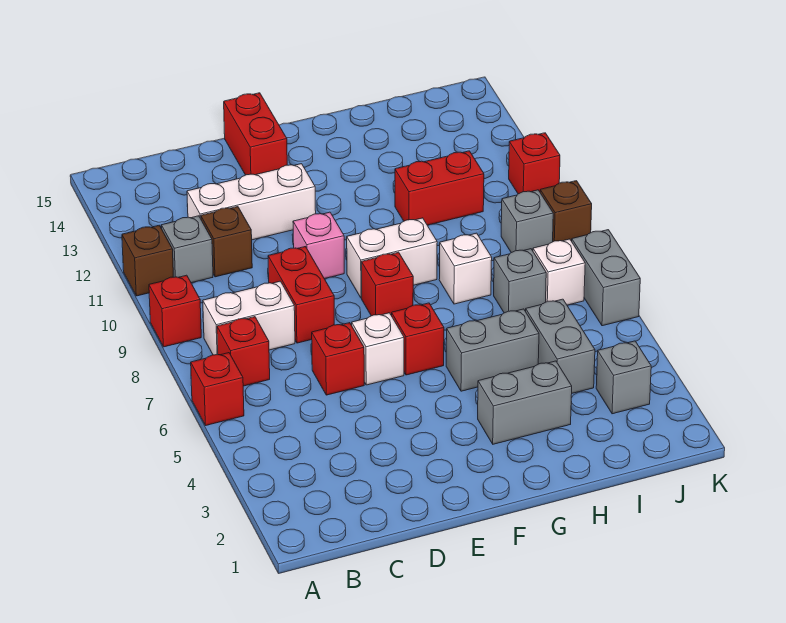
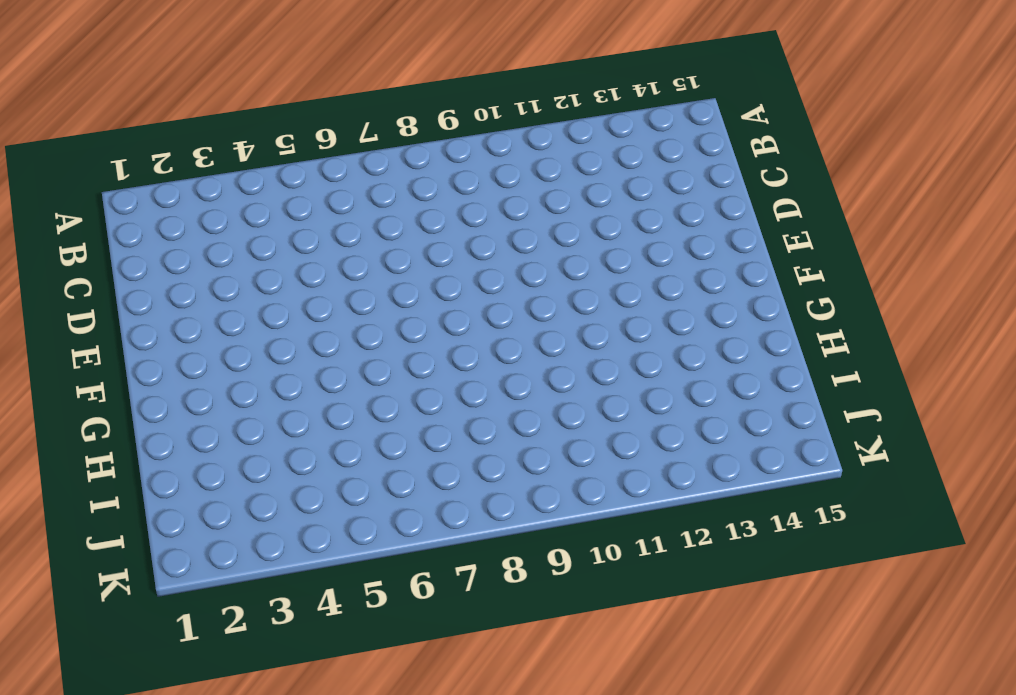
none -> red 1x1 brick [191,353,244,425]
none -> red 1x1 brick [149,275,201,347]
none -> brown 1x1 brick [122,225,173,296]

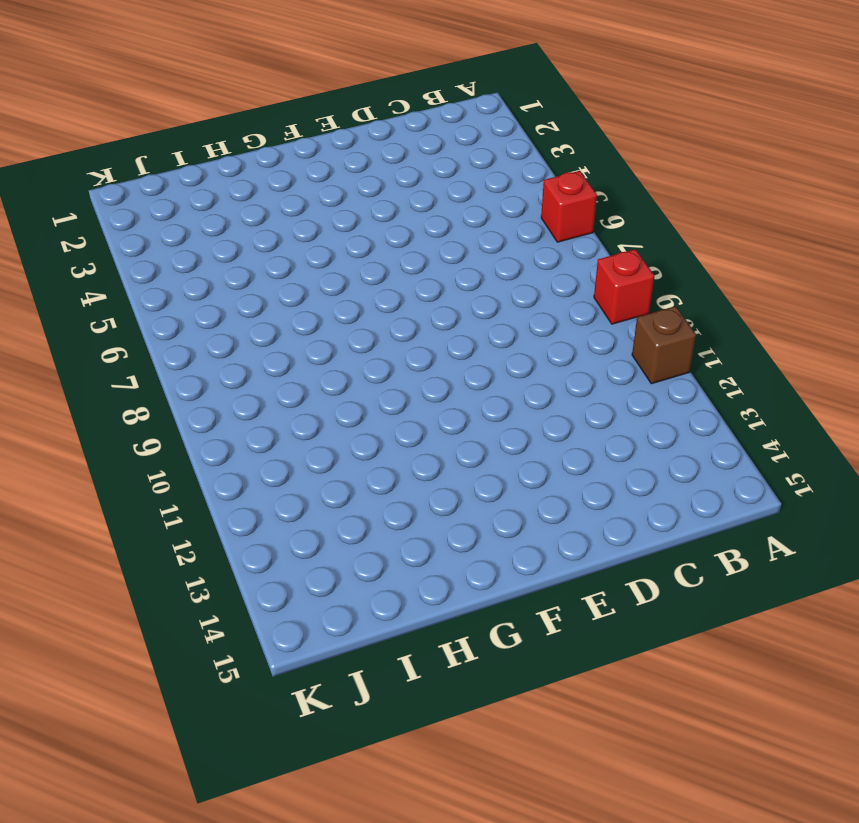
none -> red 1x1 brick [217,317,270,386]
none -> white 1x2 brick [203,281,295,355]
none -> grey 1x1 brick [161,216,213,283]

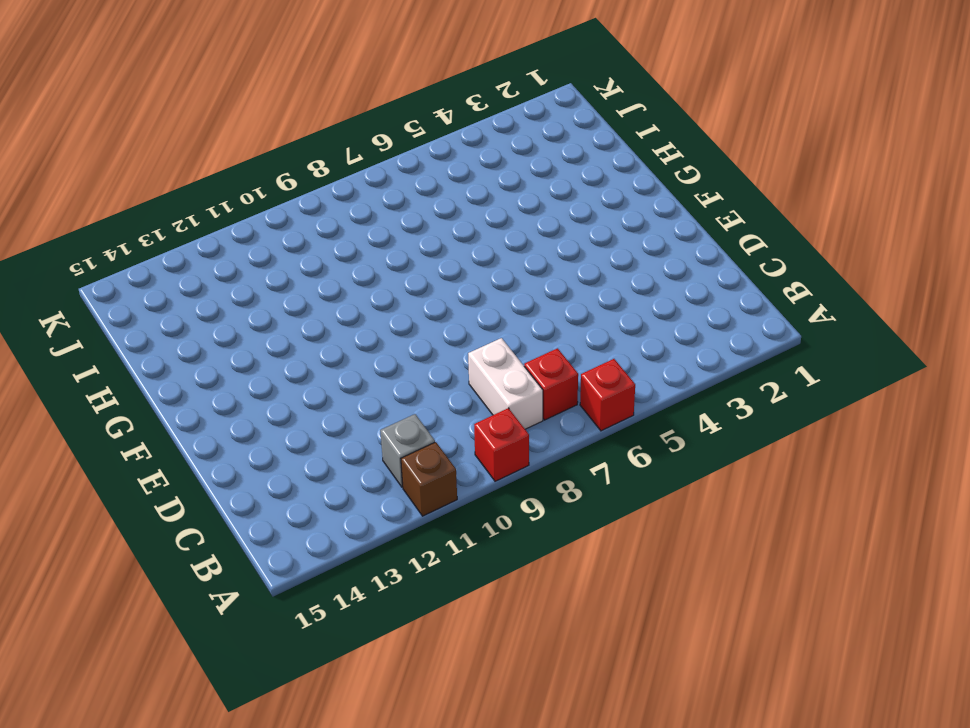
none -> brown 1x1 brick [201,207,252,277]
none -> white 1x3 brick [187,164,316,240]
none -> red 1x1 brick [312,323,364,395]

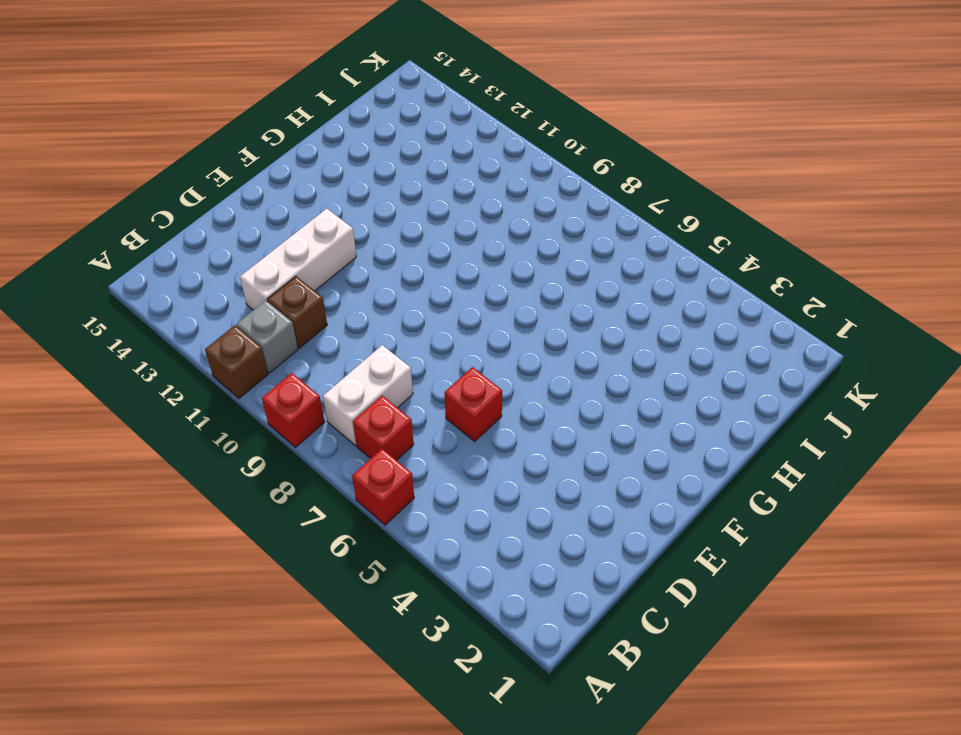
none -> red 1x2 brick [268,247,334,343]
none -> white 1x1 brick [352,313,404,385]
none -> pink 1x1 brick [293,212,344,279]

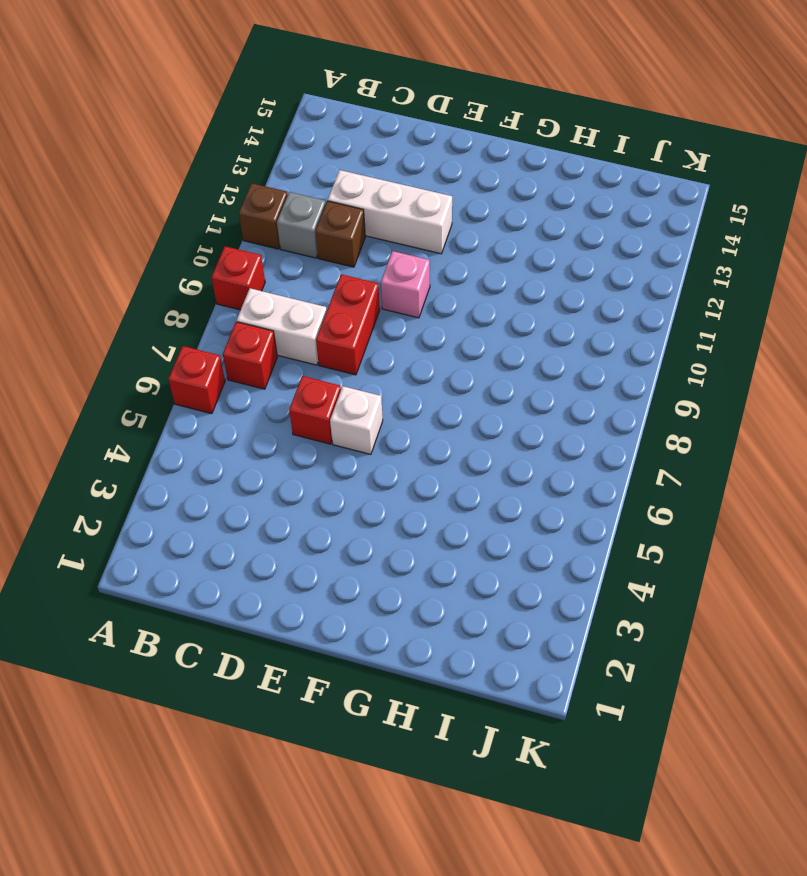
none -> red 1x2 brick [224,93,287,175]
none -> red 1x1 brick [392,303,444,375]
none -> red 1x1 brick [361,252,413,316]

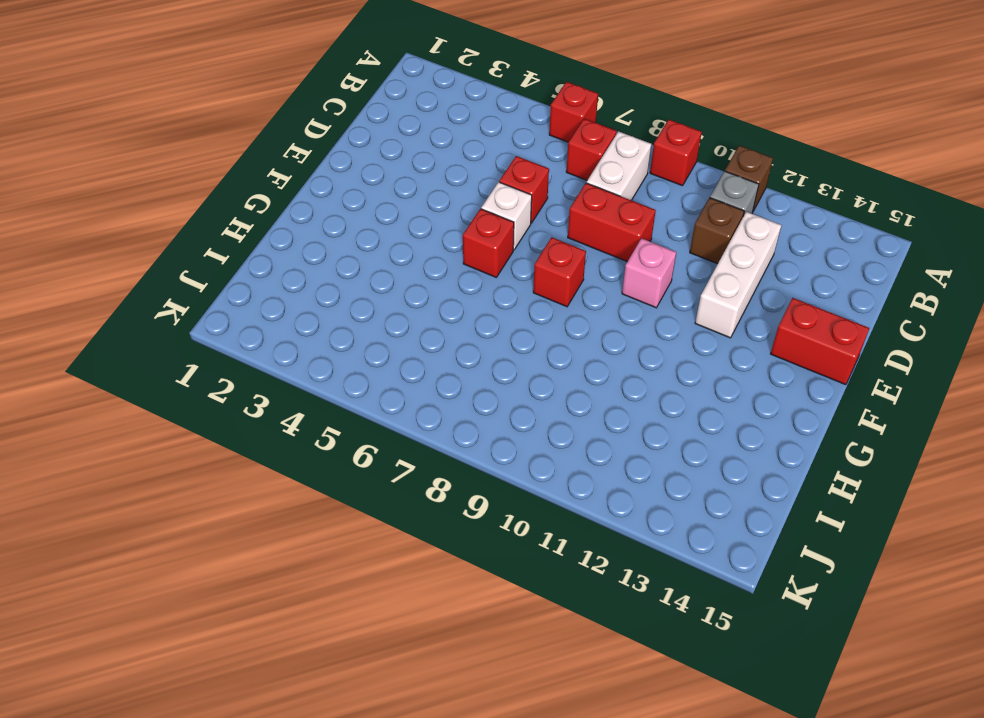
none -> white 1x2 brick [347,218,437,298]
none -> grey 1x2 brick [478,361,572,444]
none -> grey 1x2 brick [446,309,539,391]

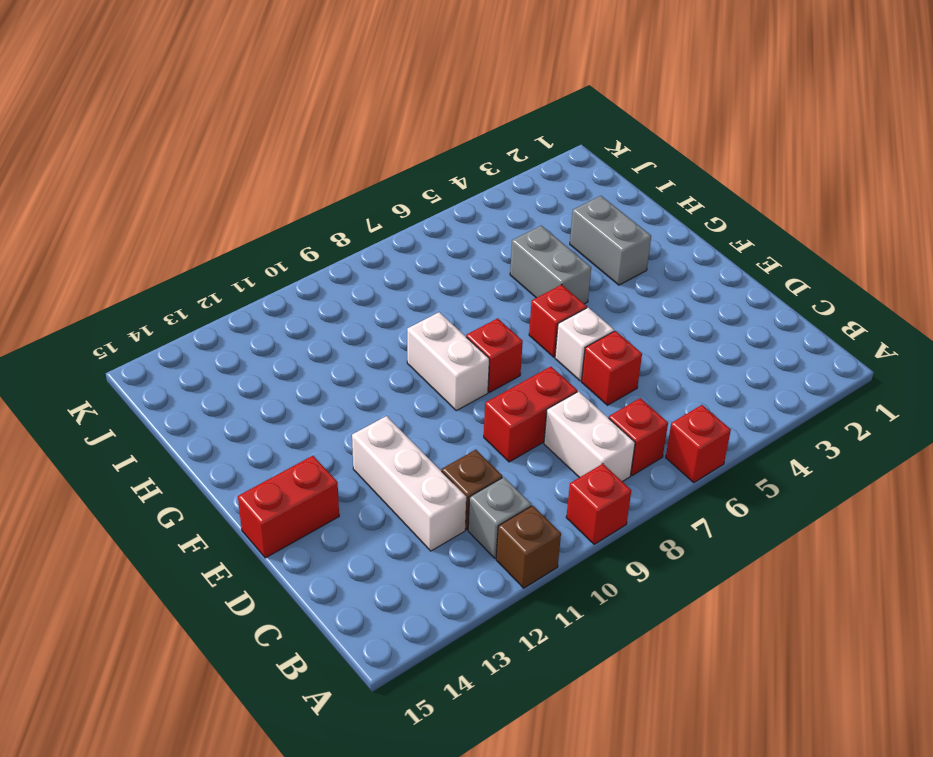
none -> pink 1x1 brick [293,212,344,279]
none -> white 1x1 brick [439,233,492,304]
none -> red 1x2 brick [395,151,484,225]

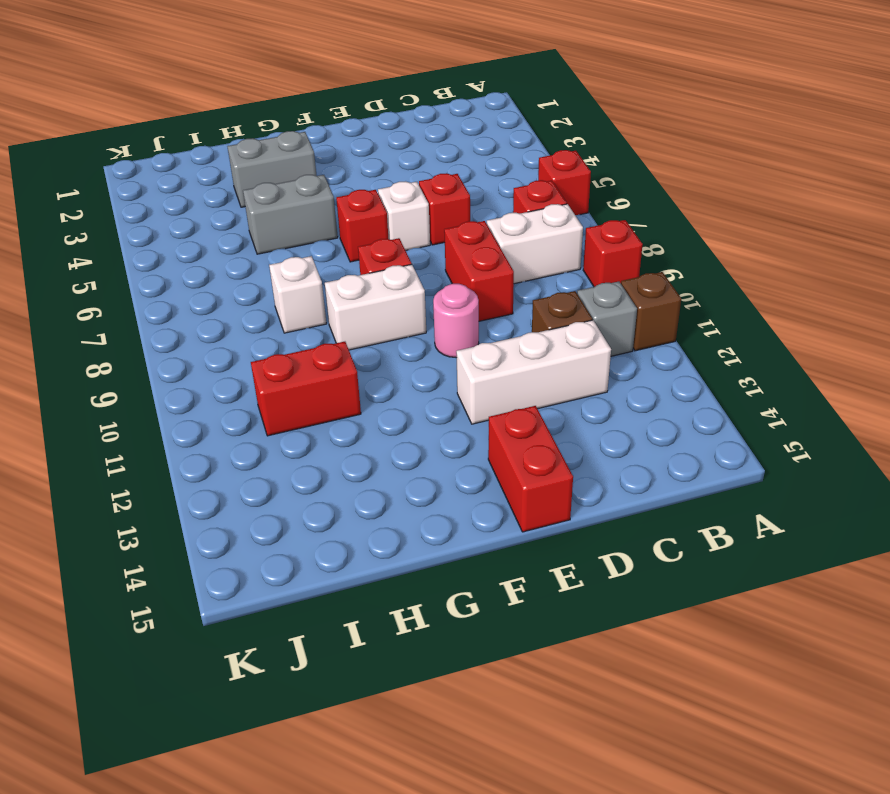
pink 1x1 round brick [433,284,479,358] -> pink 1x1 brick [293,212,344,279]
none -> grey 1x2 brick [526,299,595,393]
none -> grey 1x1 brick [494,249,546,313]
none -> grey 1x1 brick [596,341,651,414]

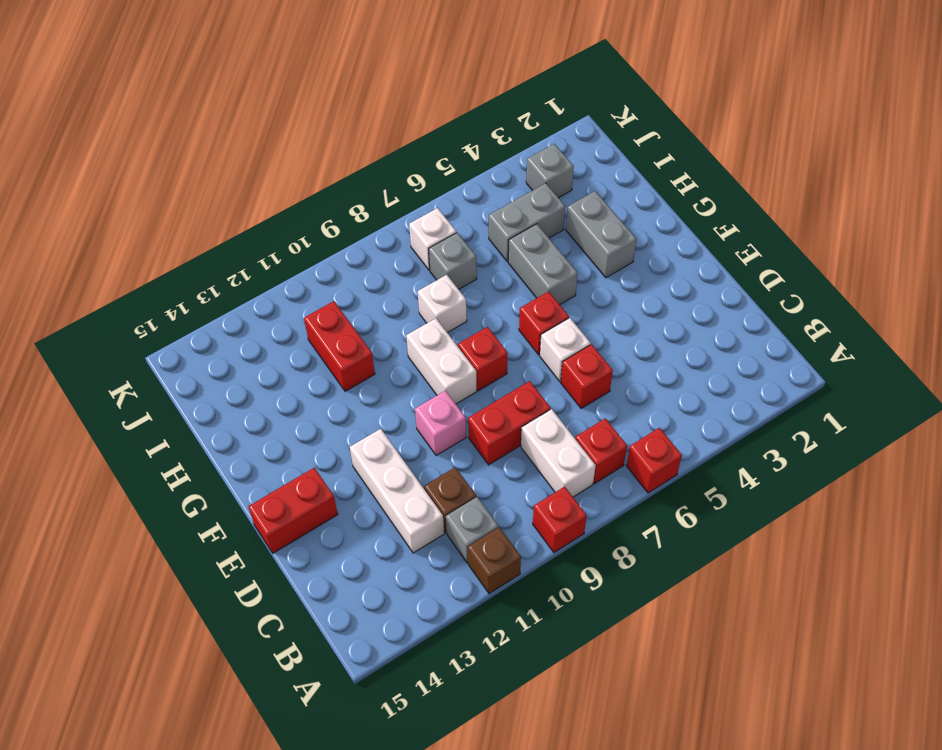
none -> grey 1x1 brick [501,190,553,253]
none -> grey 1x2 brick [572,230,640,326]
none -> brown 1x1 brick [540,181,592,242]

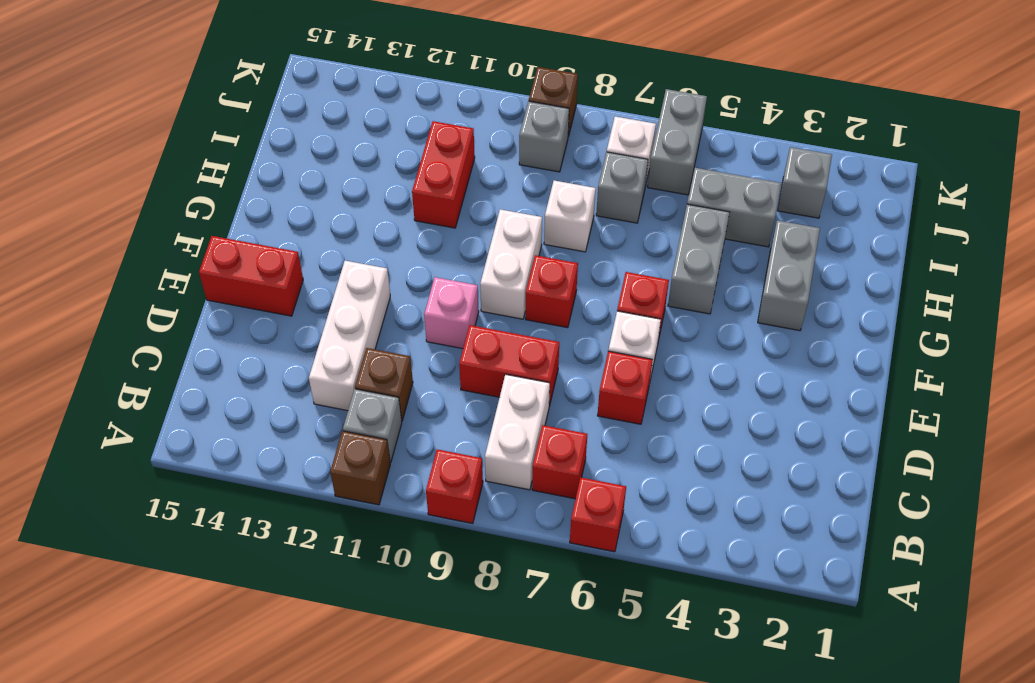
grey 1x2 brick [648,89,707,195] -> grey 1x2 brick turned to [572,230,640,326]
none -> red 1x1 brick [509,133,560,194]

